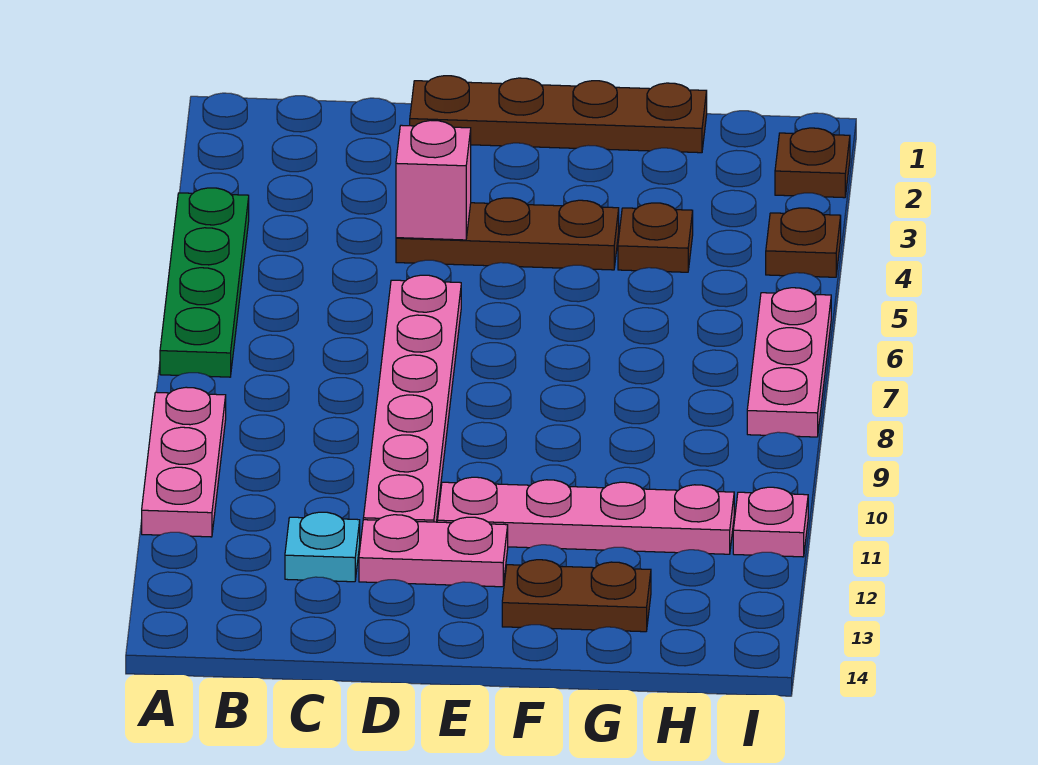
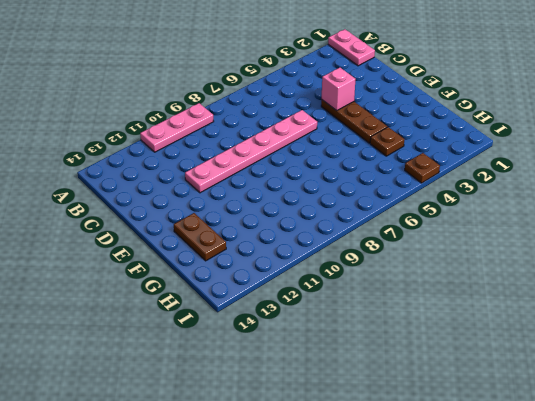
pink 1x2 plate [328,29,375,66] -> pink 1x2 plate moved to [359,515,508,587]
none -> green 1x4 plate [160,188,249,377]
none -> cyan 1x1 plate [285,512,360,582]
none -> brown 1x4 plate [410,76,707,153]

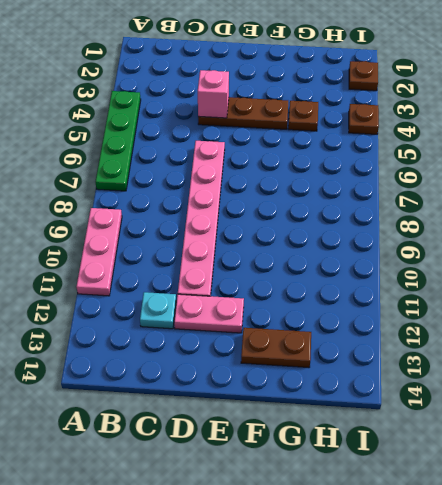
none -> brown 1x4 plate [410,76,707,153]
none -> pink 1x4 plate [437,477,734,554]
none -> pink 1x3 plate [747,288,831,437]

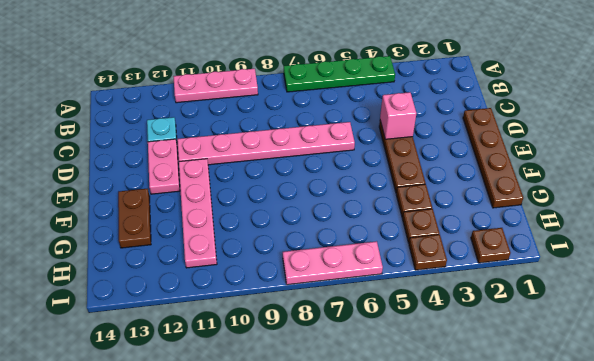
brown 1x1 plate [402,209,439,243] -> none
none -> pink 1x1 plate [733,487,808,557]

